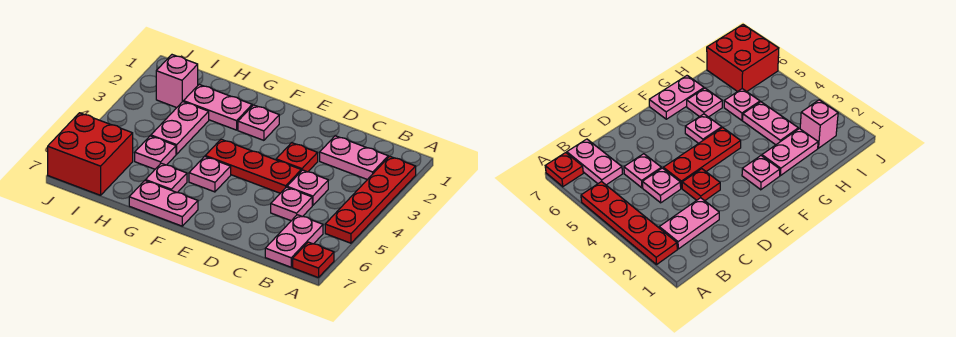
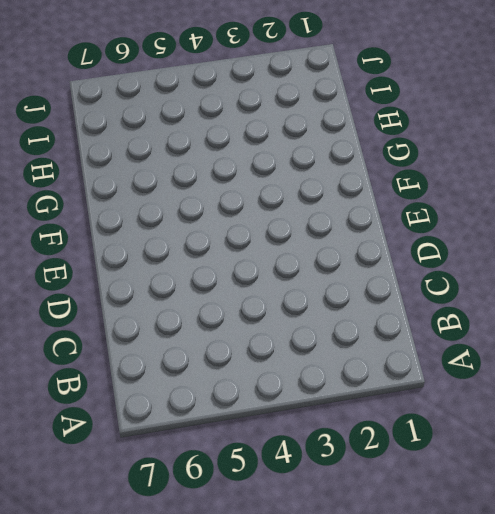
none -> red 1x4 plate [325,156,416,243]
none -> red 1x1 plate [293,242,334,278]
none -> pink 1x2 plate [320,136,388,180]

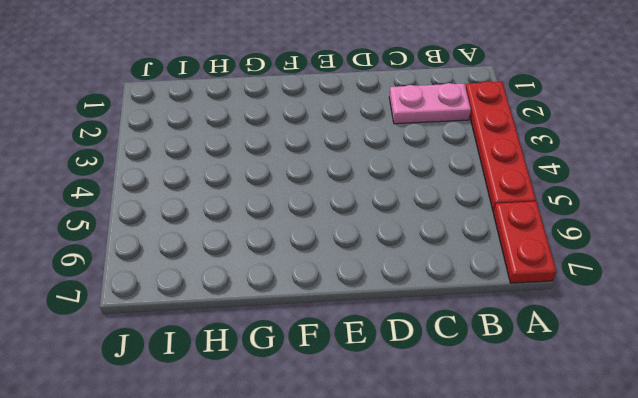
red 1x2 plate [493,201,556,283] -> red 1x1 plate [293,242,334,278]
none -> pink 1x2 plate [265,215,323,267]
none -> pink 1x1 plate [287,170,328,206]
none -> pink 1x1 plate [271,187,312,221]

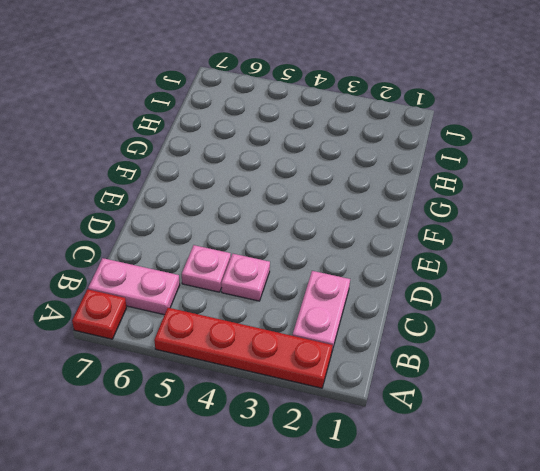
none -> red 1x1 plate [276,143,318,172]
none -> red 1x3 plate [205,139,301,193]
none -> pink 1x1 plate [238,105,279,140]

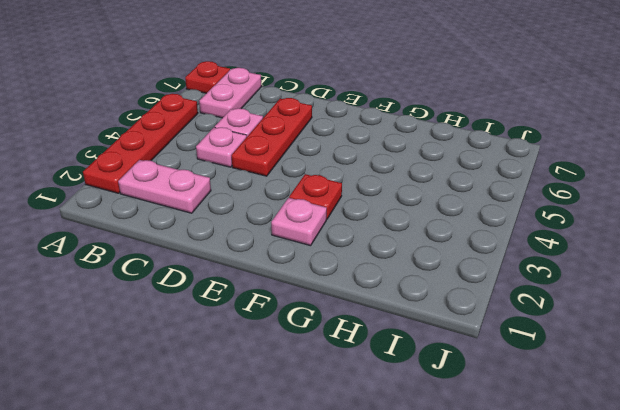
red 1x3 plate [231,98,312,176] -> red 1x3 plate turned to [205,139,301,193]
red 1x1 plate [289,174,342,219] -> red 1x1 plate moved to [276,143,318,172]
none -> pink 1x1 plate [189,156,231,192]
none -> pink 1x2 plate [129,181,198,226]
none -> pink 1x2 plate [184,84,252,130]

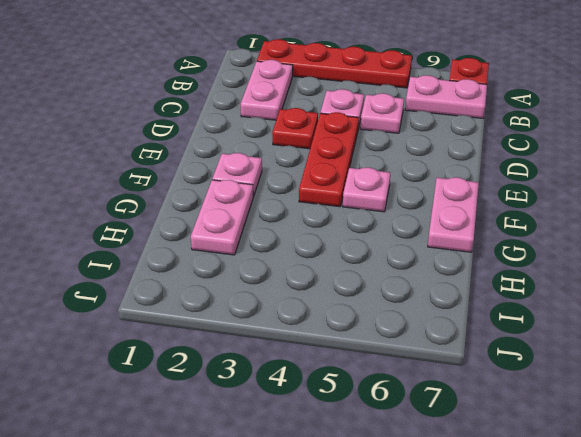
none -> pink 1x1 plate [146,163,187,193]
none -> pink 1x2 plate [151,102,209,154]
none -> pink 1x1 plate [135,136,176,169]

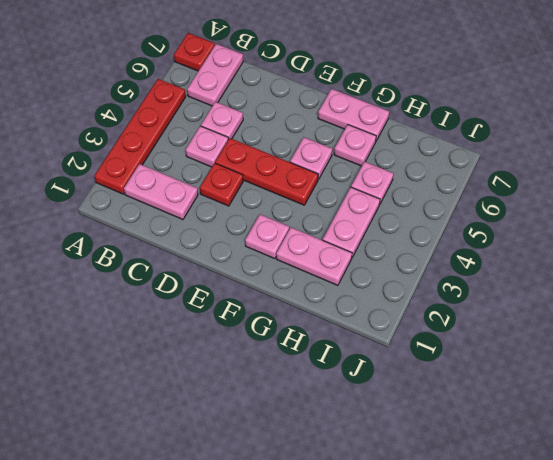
none -> pink 1x1 brick [156,55,198,108]
none -> red 2x2 brick [48,113,133,195]

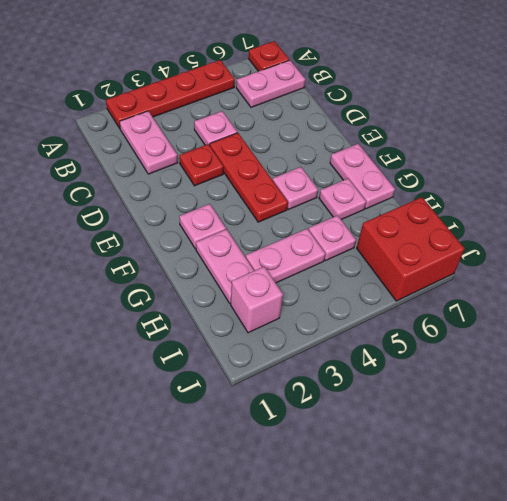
none -> pink 1x1 plate [271,187,312,221]

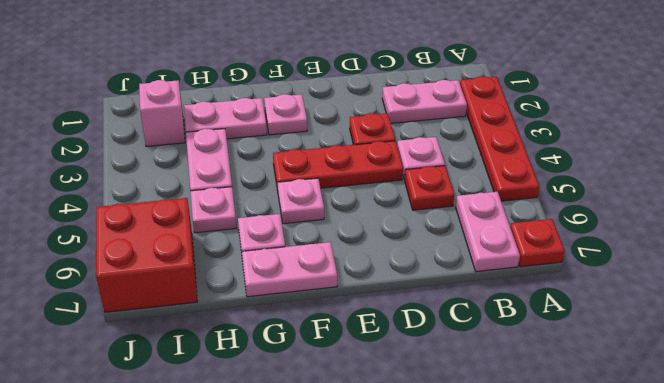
red 1x1 plate [405,166,454,210] -> pink 1x1 plate [271,187,312,221]

